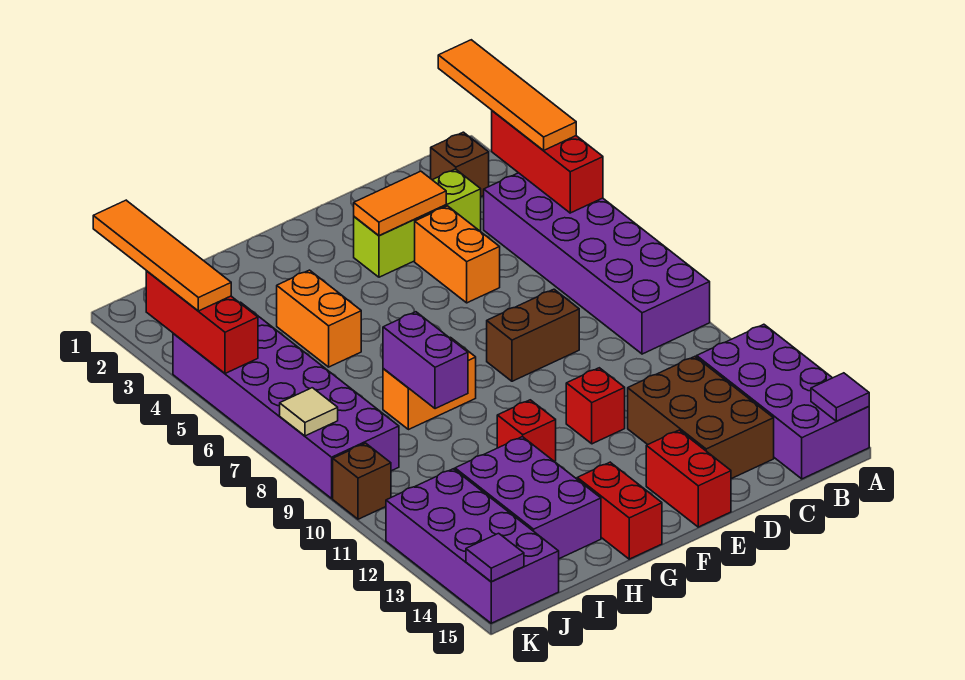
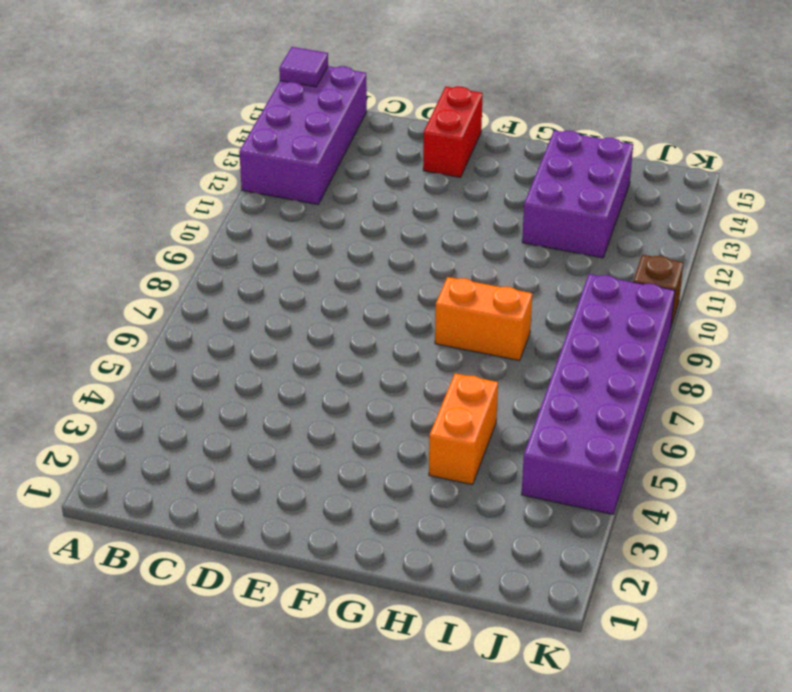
none -> purple 2x6 brick [484,173,710,354]
none -> brown 1x1 brick [431,132,489,197]
none -> lime 1x3 brick [354,169,481,277]

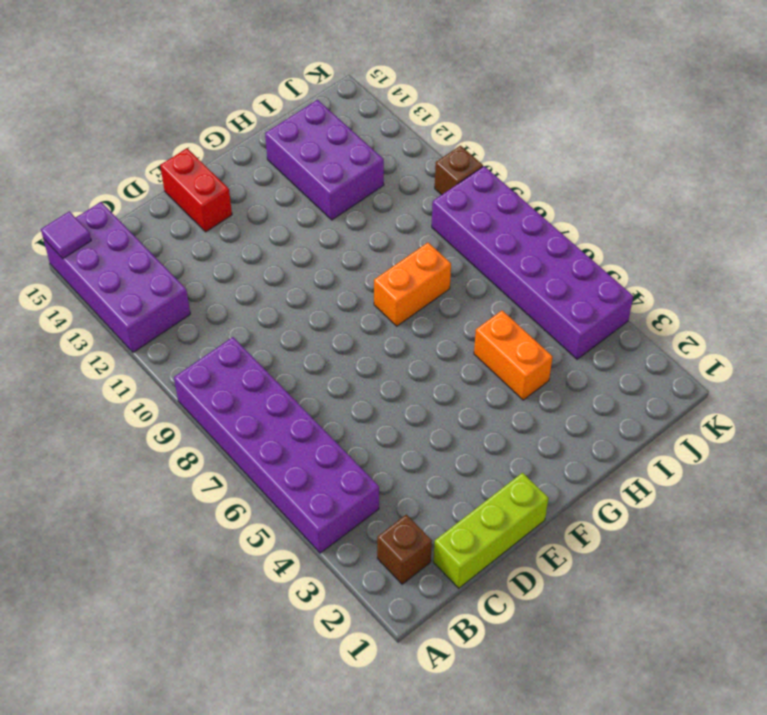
lime 1x3 brick [433,473,548,588] -> lime 1x3 brick moved to [354,169,481,277]
none -> brown 2x3 brick [628,357,774,479]
none -> orange 1x2 brick [415,206,500,303]
none -> brown 1x2 brick [487,289,579,381]

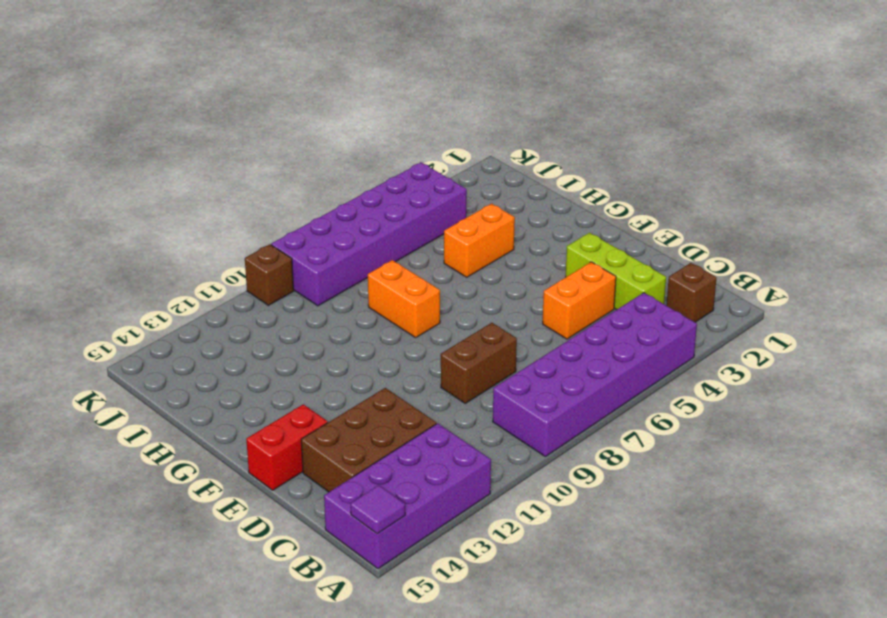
brown 1x2 brick [441,323,517,403] -> brown 1x2 brick turned to [487,289,579,381]
none -> red 1x1 brick [566,368,625,444]
none -> red 1x1 brick [497,400,556,461]
none -> red 1x2 brick [577,462,662,559]

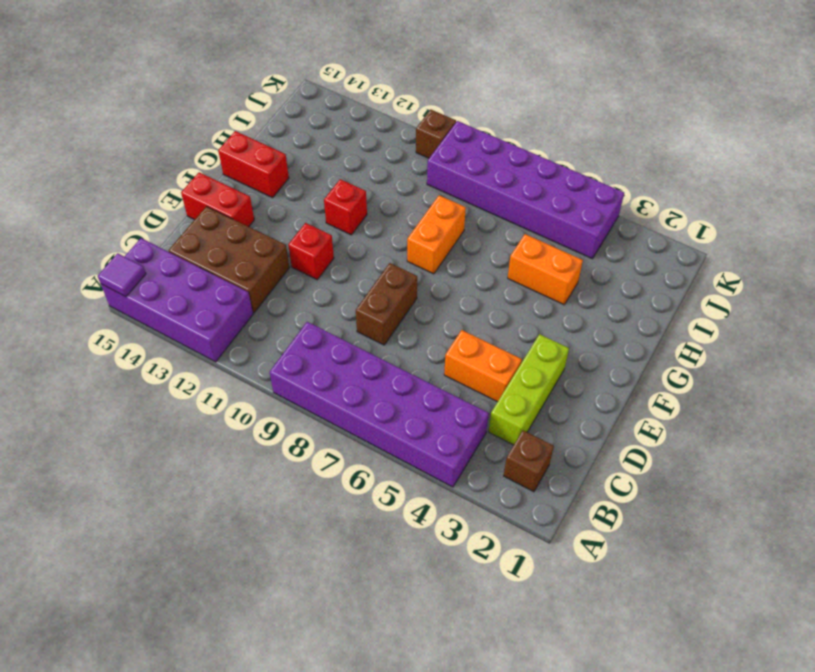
none -> purple 2x3 brick [455,437,601,559]
none -> purple 2x4 brick [386,469,559,623]
none -> red 1x3 brick [492,111,603,213]

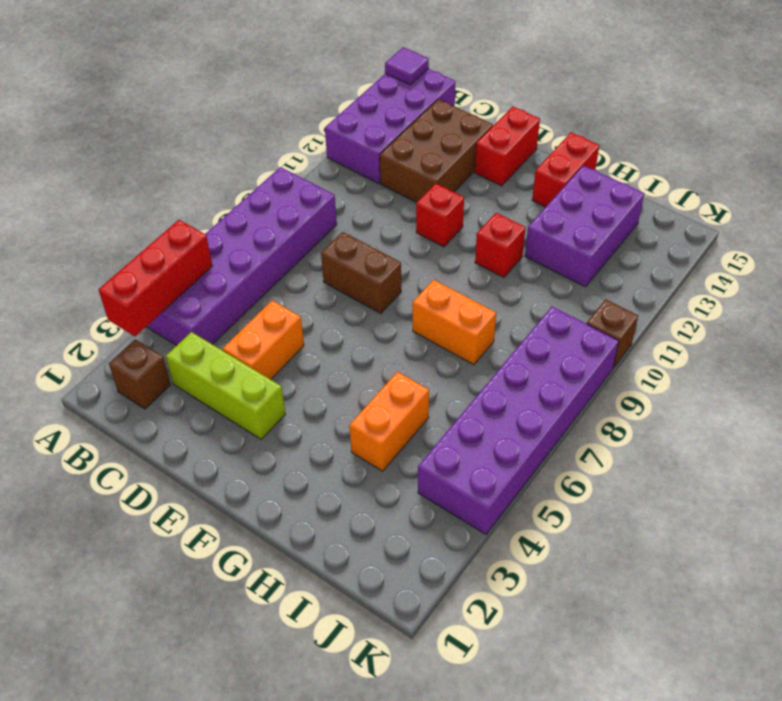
none -> purple 2x4 brick [386,469,559,623]
none -> orange 1x2 tile [354,171,446,236]
none -> purple 1x2 brick [383,312,468,409]

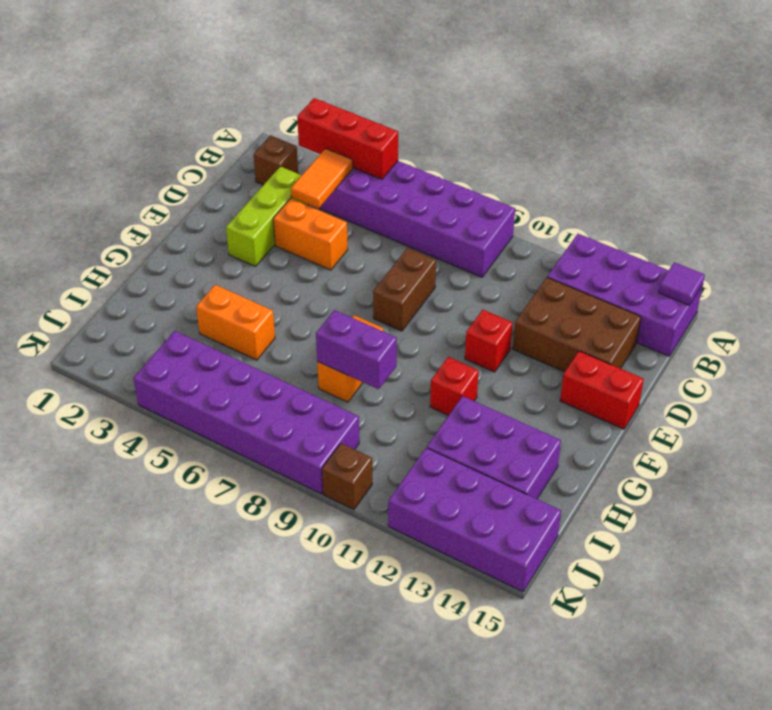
orange 1x2 tile [291,149,353,208] -> orange 1x2 tile moved to [354,171,446,236]
none -> red 1x2 brick [577,462,662,559]
none -> red 1x3 brick [146,271,258,373]
none -> tan 1x1 tile [280,388,338,436]

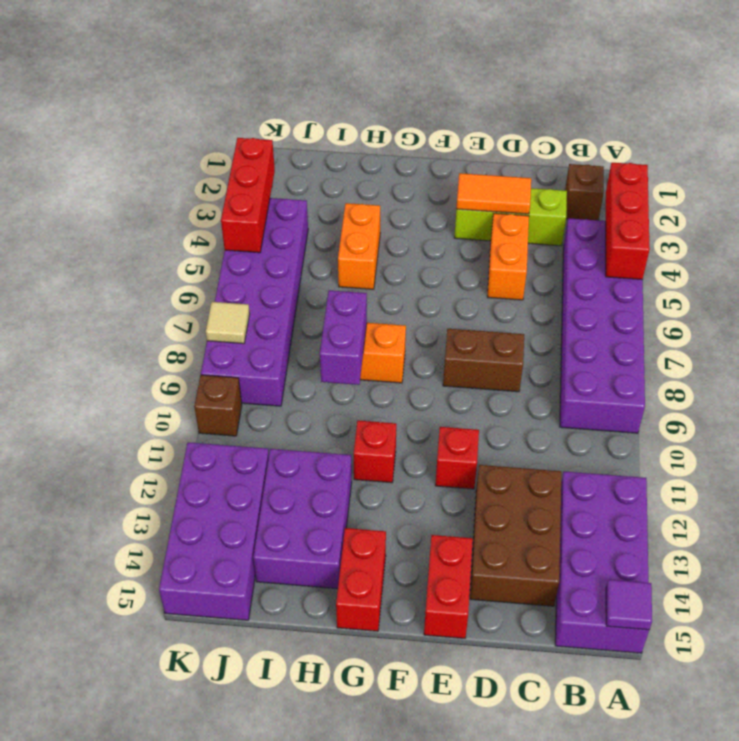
none -> purple 1x1 tile [466,533,524,582]
none -> orange 1x4 tile [438,40,576,151]
none -> orange 1x4 tile [93,200,231,311]

